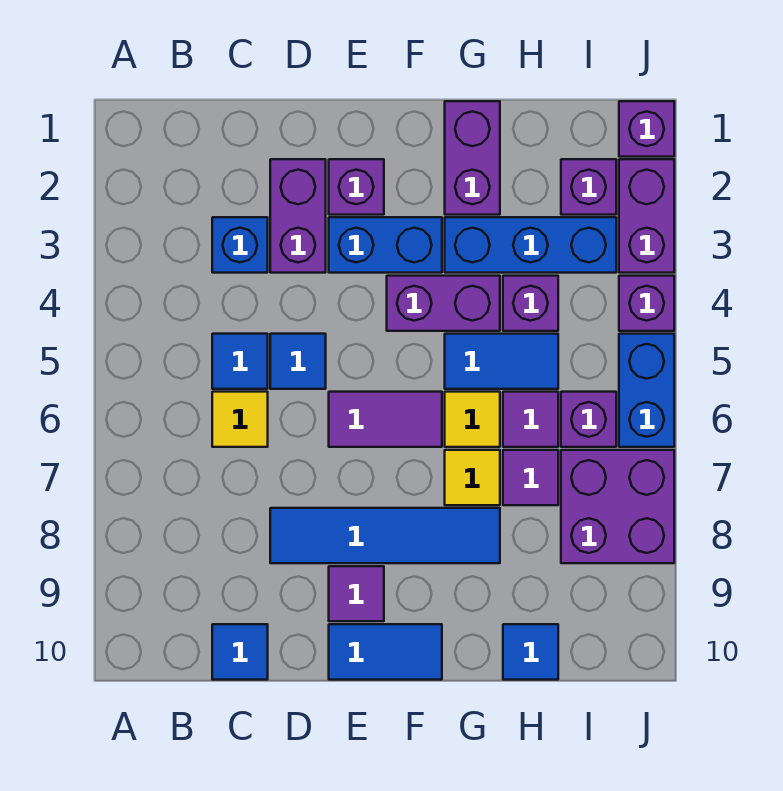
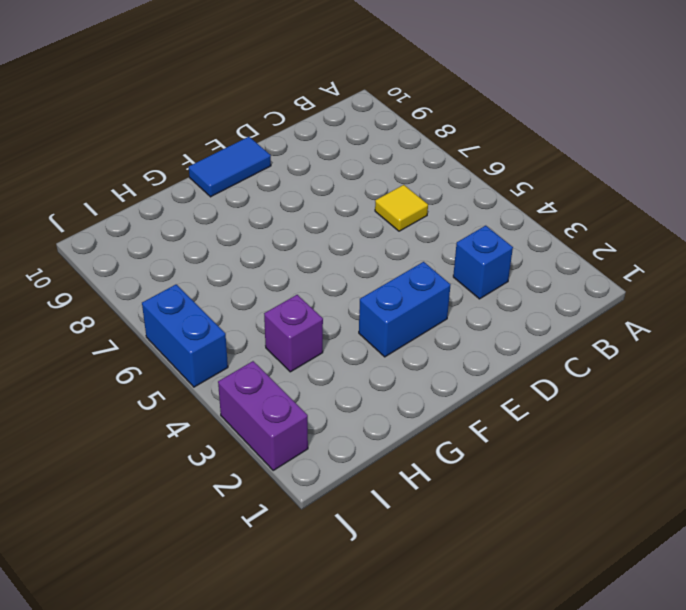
none -> blue 1x1 tile [212,334,268,389]
none -> blue 1x1 tile [212,624,268,680]
none -> purple 1x2 brick [270,159,326,273]

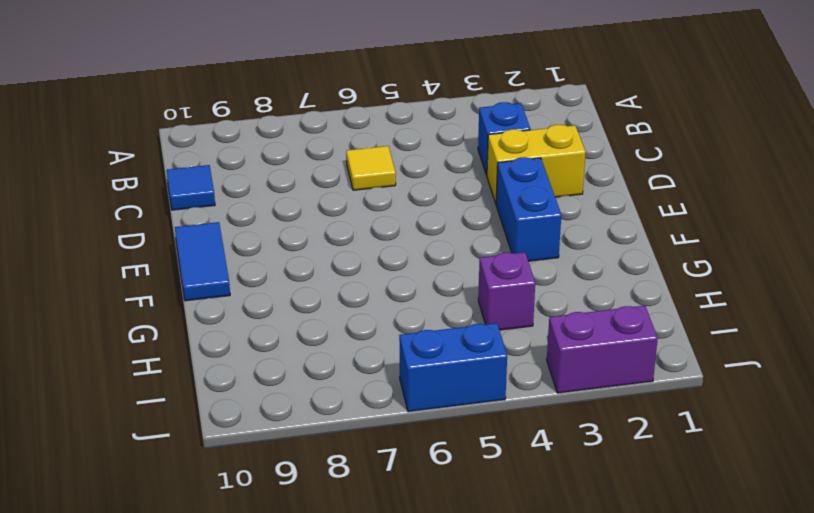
yellow 1x2 brick [487,125,586,203] -> purple 1x2 brick [270,159,326,273]
none -> blue 1x1 tile [212,334,268,389]
none -> blue 1x1 tile [270,334,326,389]
none -> blue 1x4 tile [270,508,500,563]

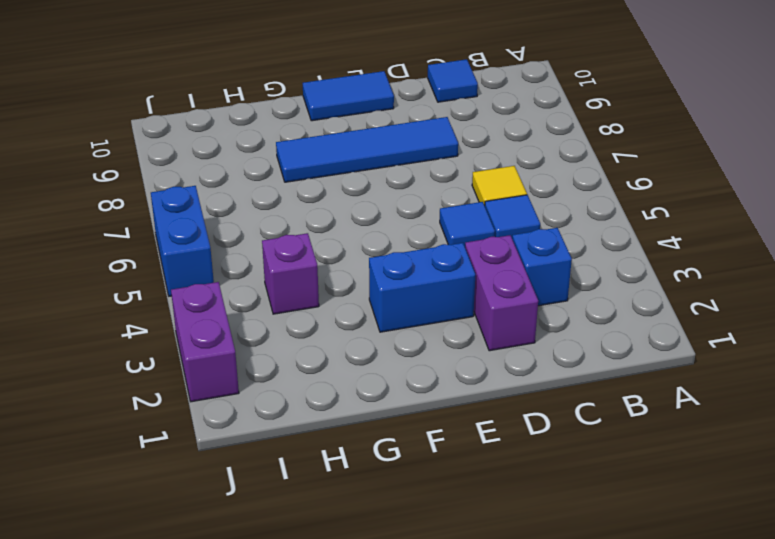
none -> purple 1x1 brick [329,159,384,215]
none -> purple 1x2 tile [329,392,442,447]
none -> purple 1x1 tile [329,566,384,621]

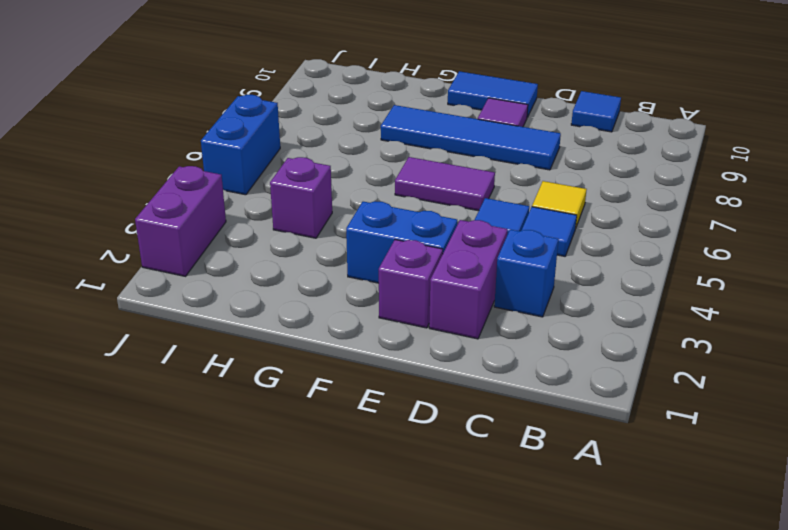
none -> purple 1x2 brick [387,276,500,331]
none -> purple 1x2 brick [445,101,500,215]
none -> blue 1x3 brick [445,217,616,273]

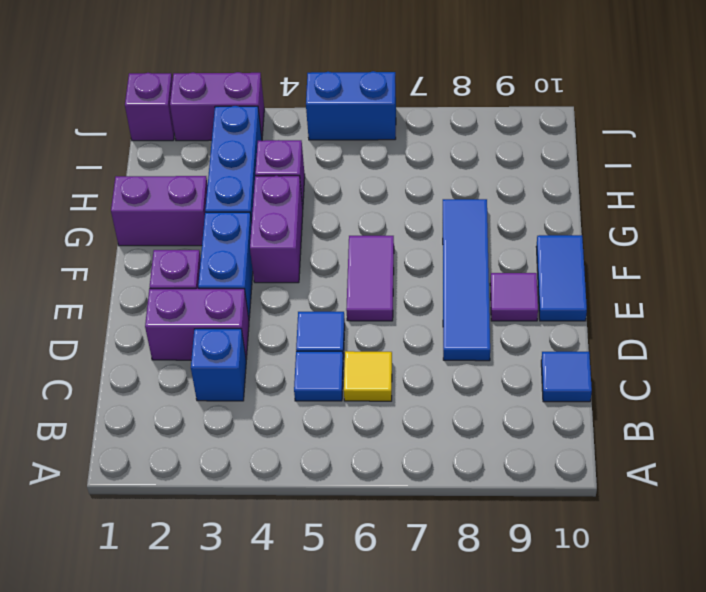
none -> blue 1x2 tile [445,334,558,389]
none -> yellow 1x1 tile [445,392,500,447]
none -> yellow 1x1 tile [445,450,500,505]

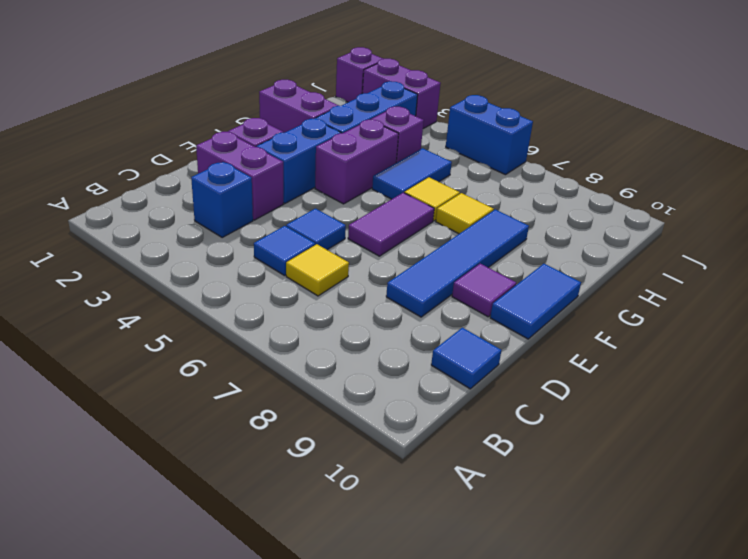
none -> purple 1x1 tile [503,392,558,447]
none -> purple 1x1 tile [503,450,558,505]
none -> blue 1x1 tile [503,624,558,680]

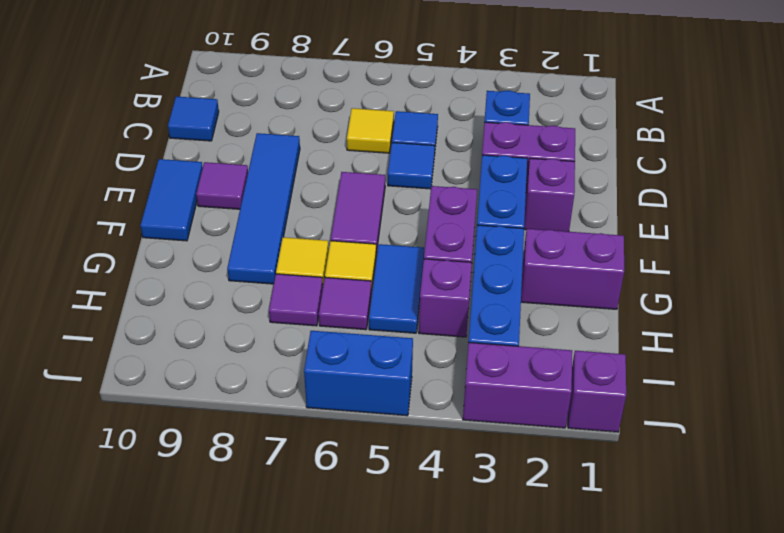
none -> blue 1x1 tile [503,624,558,680]
none -> purple 1x1 brick [561,159,616,215]
none -> purple 1x1 brick [561,392,616,447]

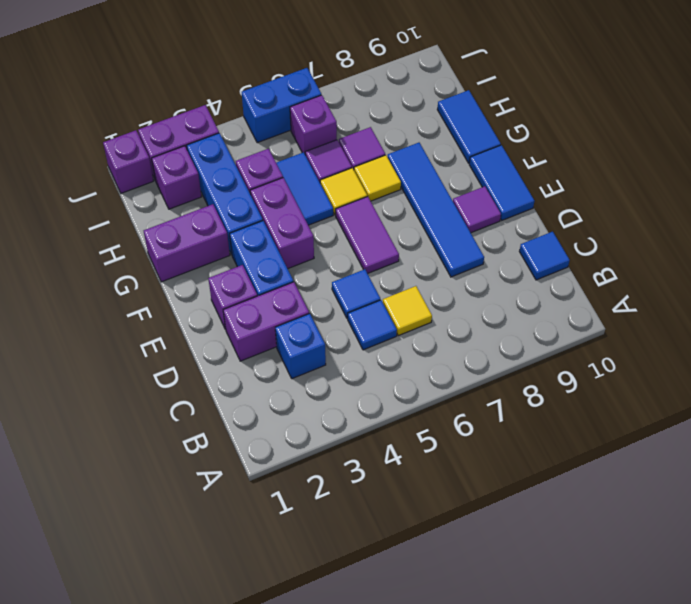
blue 1x2 tile [437,90,501,163] -> blue 1x1 tile [503,624,558,680]
none -> purple 2x2 brick [561,450,674,563]
none -> purple 1x1 brick [619,276,674,331]

